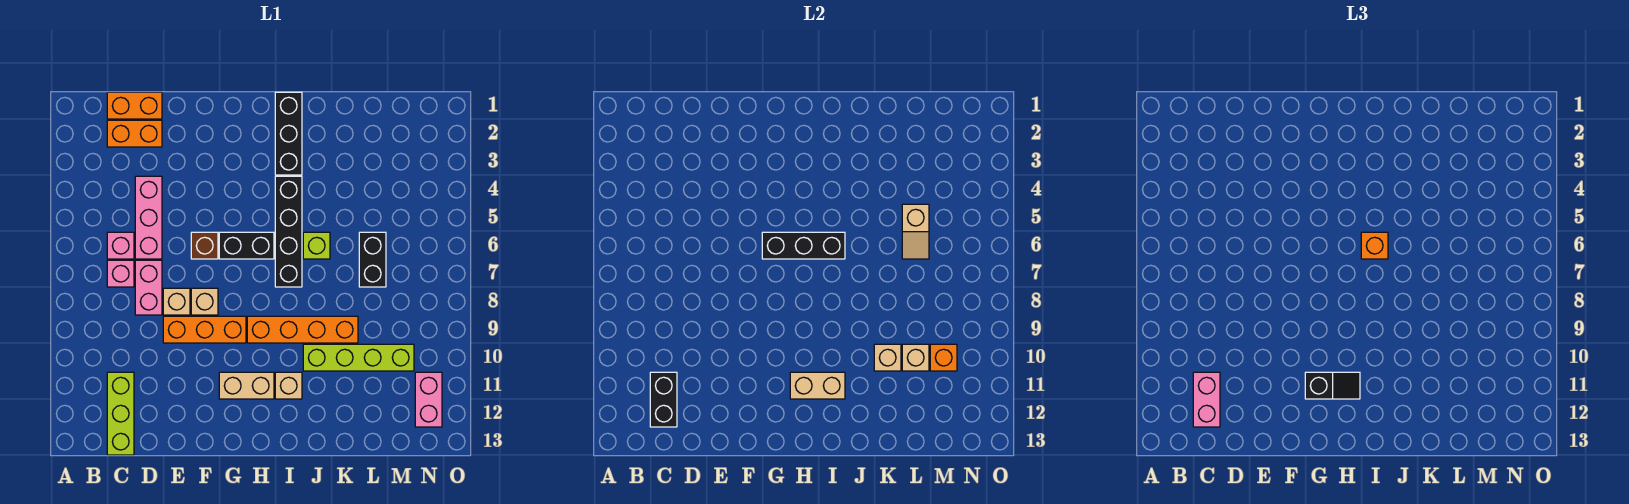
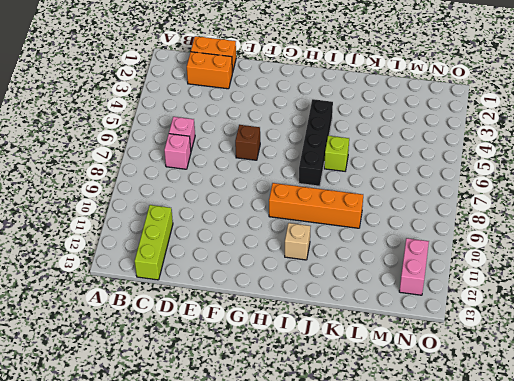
none -> pink 1x3 brick [135,176,162,259]
none -> pink 1x2 brick [135,260,162,315]
none -> tan 1x1 brick [163,288,190,315]
none -> orange 1x3 brick [163,316,246,343]

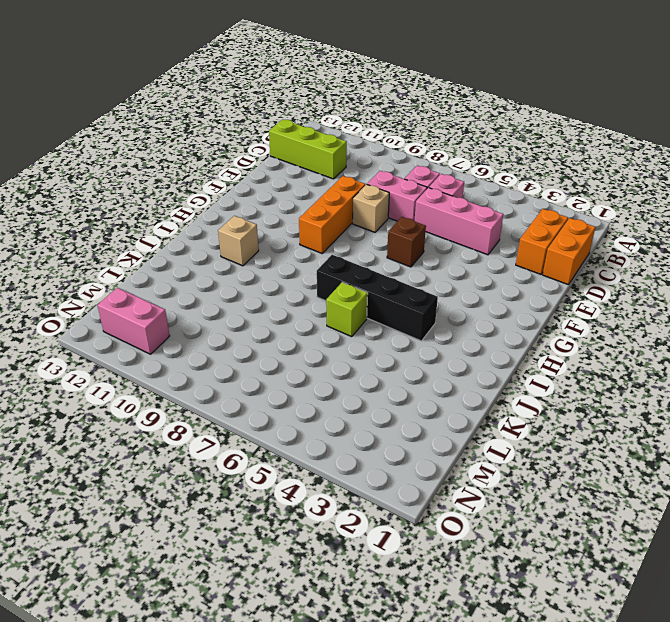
none -> tan 1x1 brick [191,288,218,315]
none -> black 1x2 brick [219,232,274,259]
none -> tan 1x2 brick [219,372,274,399]
none -> orange 1x4 brick [247,316,358,343]

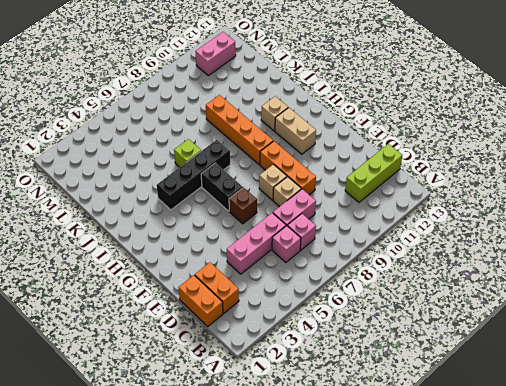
none -> black 1x3 brick [275,92,302,175]
none -> lime 1x4 brick [303,344,414,371]
none -> black 1x2 brick [359,232,386,287]
none -> black 1x2 brick [650,372,677,427]

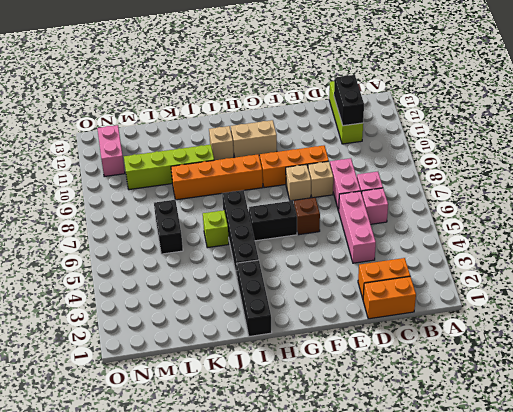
none -> black 1x3 brick [762,232,845,259]
none -> tan 1x2 brick [790,372,845,399]
none -> tan 1x1 brick [874,344,901,371]
none -> tan 1x2 slope [902,204,929,259]

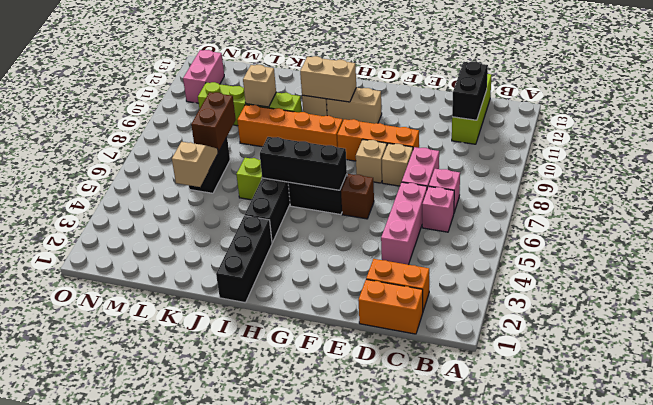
brown 1x2 brick [191,92,236,152] -> none
none -> tan 1x1 brick [902,344,929,371]
none -> orange 1x1 brick [930,344,957,371]
none -> pink 1x2 brick [1193,372,1220,427]
none -> black 1x2 slope [1305,372,1360,399]

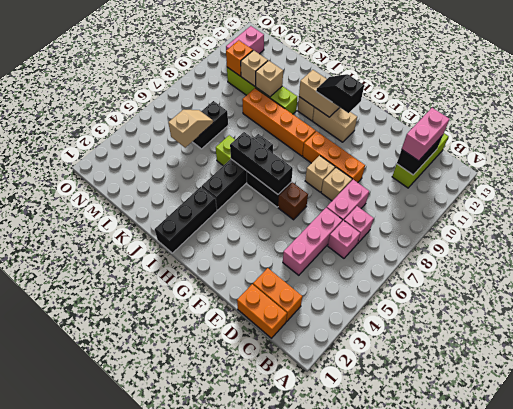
none -> orange 1x1 brick [1361,232,1388,259]

